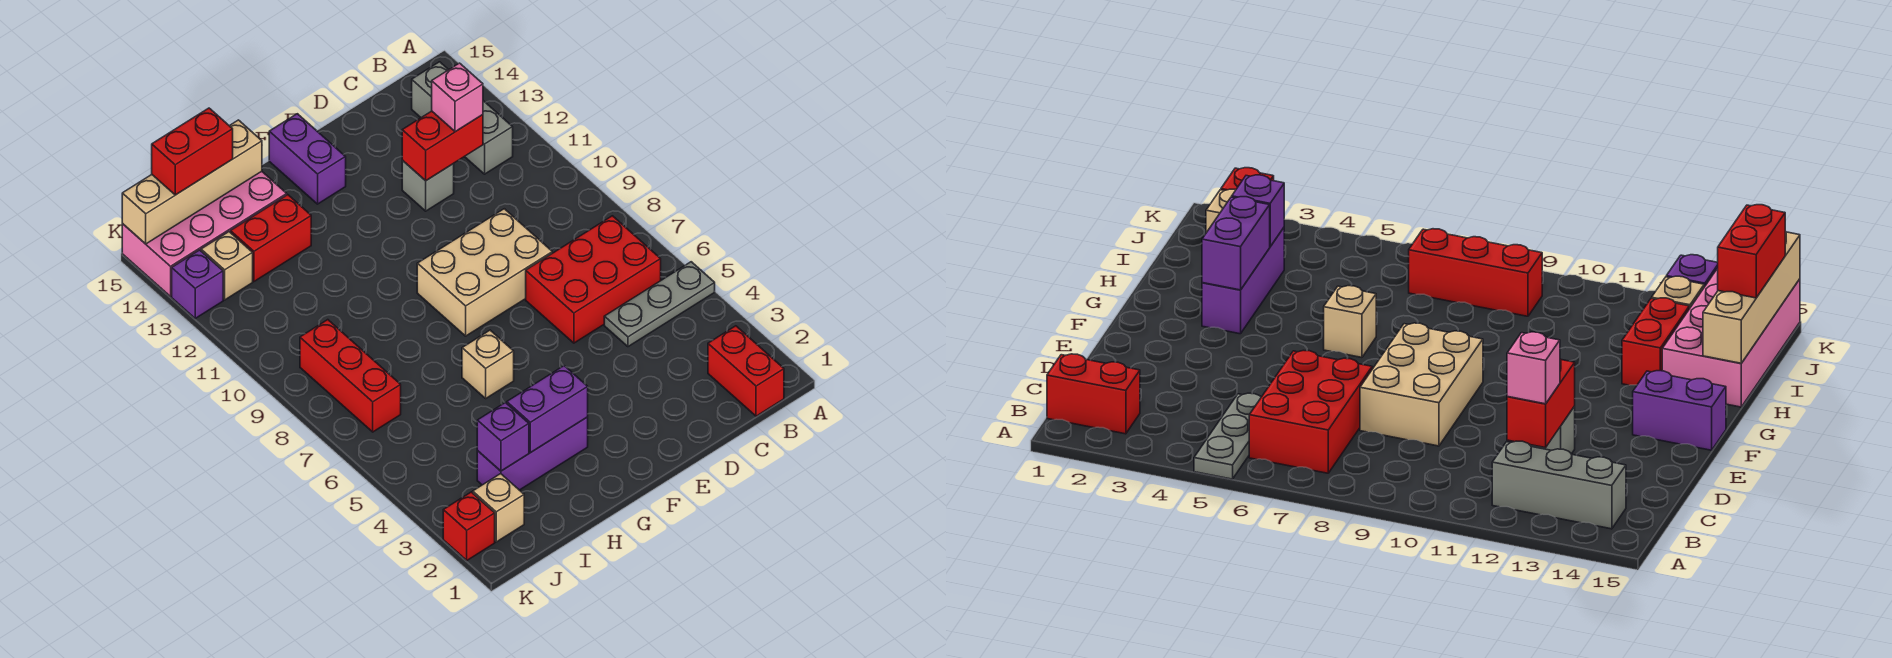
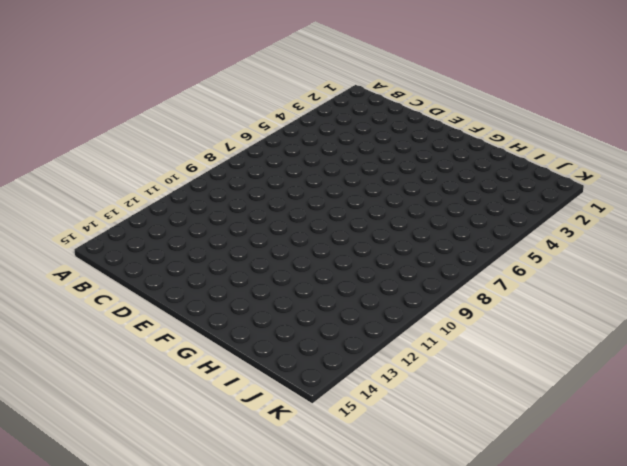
none -> grey 1x3 plate [604,262,715,347]
none -> red 1x2 brick [708,326,784,416]
none -> red 2x3 brick [526,216,661,343]

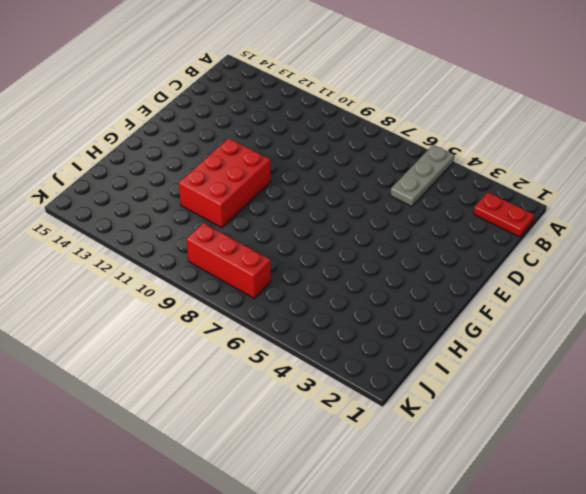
red 1x2 plate [474,192,534,237] -> red 1x2 brick [708,326,784,416]
red 2x3 brick [179,138,271,228] -> red 2x3 brick moved to [526,216,661,343]
none -> grey 1x3 brick [412,62,513,174]
none -> tan 2x3 brick [417,209,552,336]
none -> grey 1x1 brick [402,160,454,211]

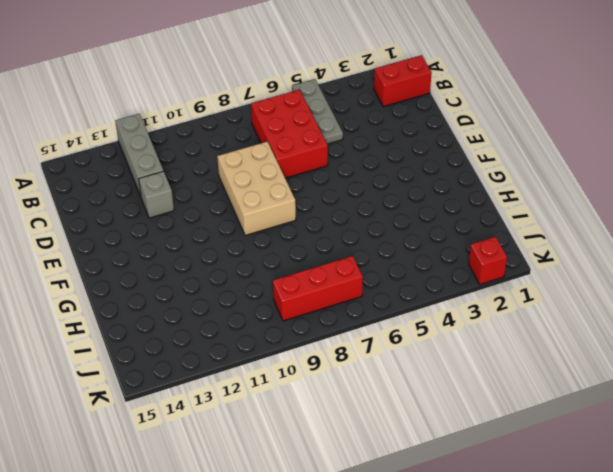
grey 1x3 brick [115,114,163,196] -> grey 1x3 brick turned to [412,62,513,174]
none -> purple 1x2 brick [269,114,346,204]
none -> purple 1x3 brick [477,417,588,490]
none -> tan 1x1 brick [462,330,514,398]

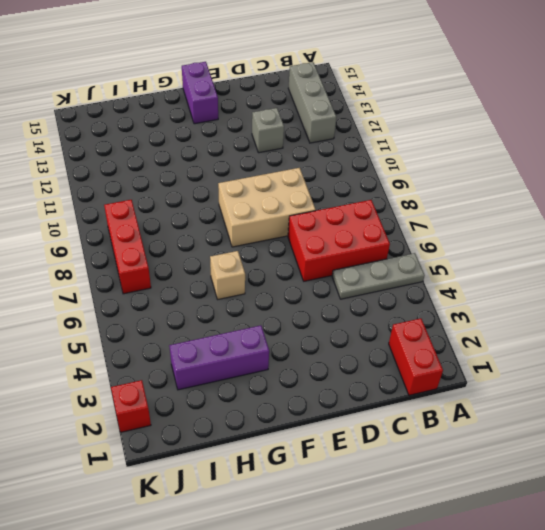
none -> red 1x2 brick [230,195,311,281]
none -> pink 2x4 brick [122,171,287,296]
none -> tan 1x1 brick [473,474,524,542]

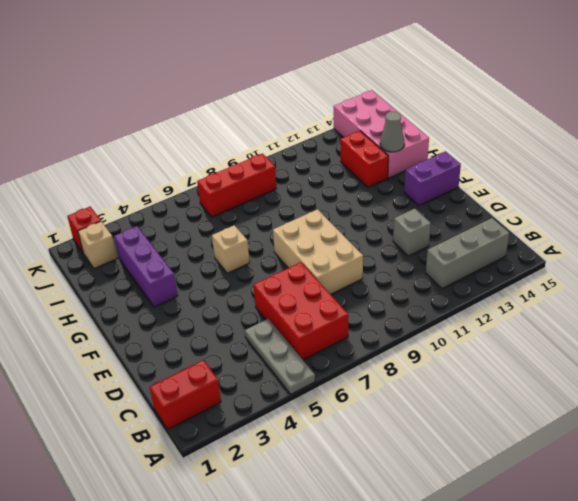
grey 1x1 cone [380,111,404,152] -> none
none -> tan 1x1 brick [201,232,253,300]
none -> purple 1x1 brick [172,250,223,318]
none -> red 1x2 brick [402,111,483,181]

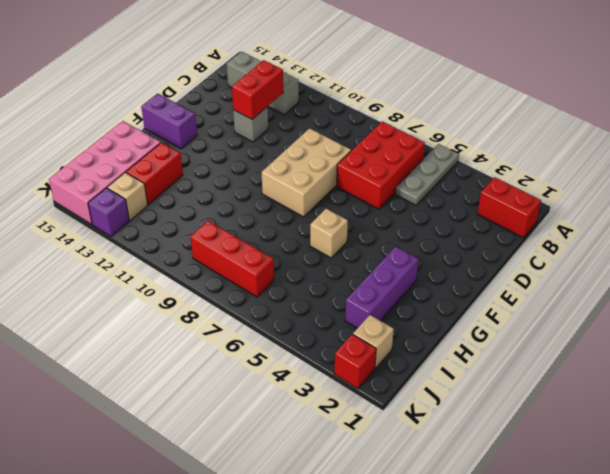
none -> purple 1x2 brick [507,366,588,453]
none -> tan 1x4 brick [122,120,262,244]
none -> purple 1x1 brick [477,403,529,471]

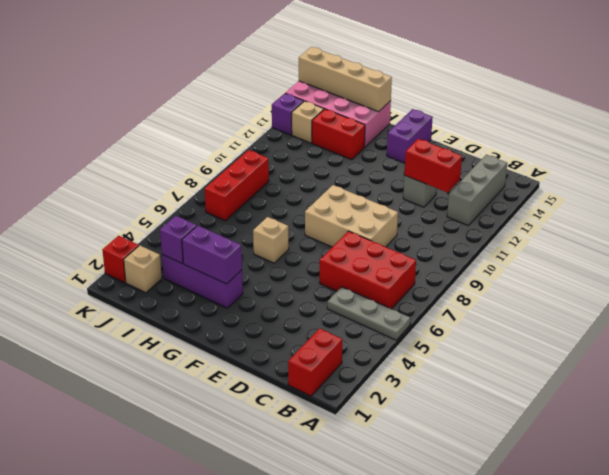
none -> pink 1x1 brick [432,63,483,132]
none -> red 1x2 brick [152,108,233,195]

